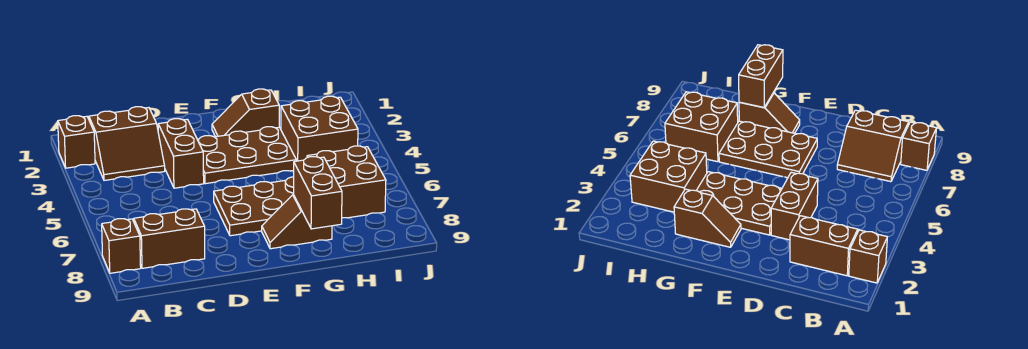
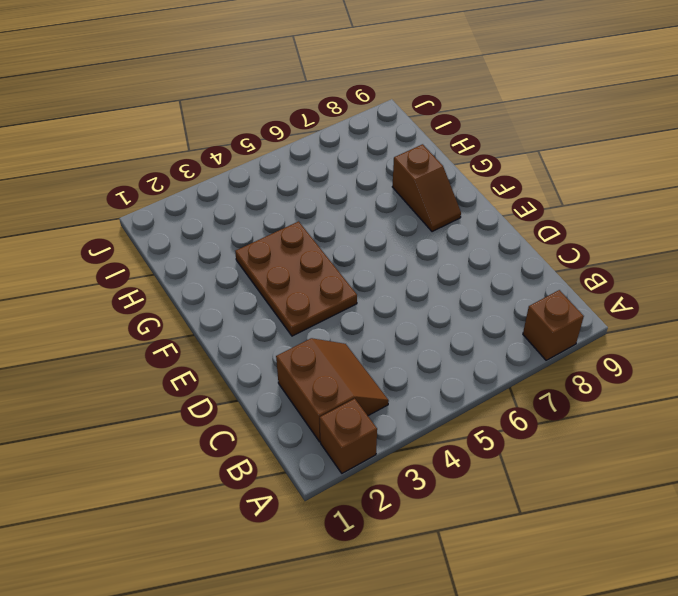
none -> brown 2x2 slope [133,209,205,268]
none -> brown 1x2 brick [158,119,204,188]
none -> brown 2x3 plate [214,177,294,236]

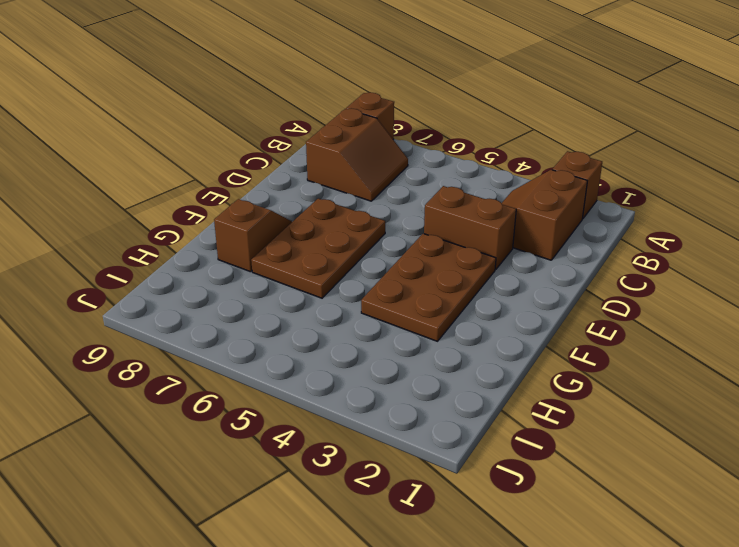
none -> brown 1x2 slope [212,89,279,137]
none -> brown 2x2 brick [281,96,358,161]
none -> brown 2x2 brick [307,146,386,218]

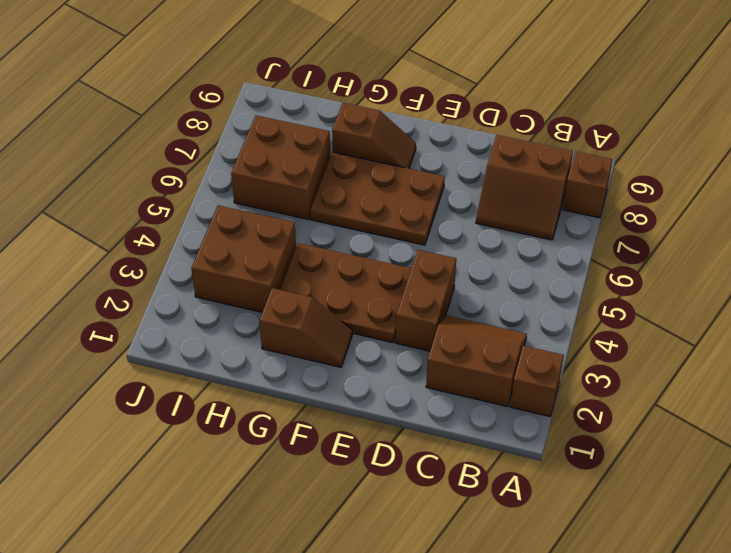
none -> brown 1x2 brick [294,157,342,229]

